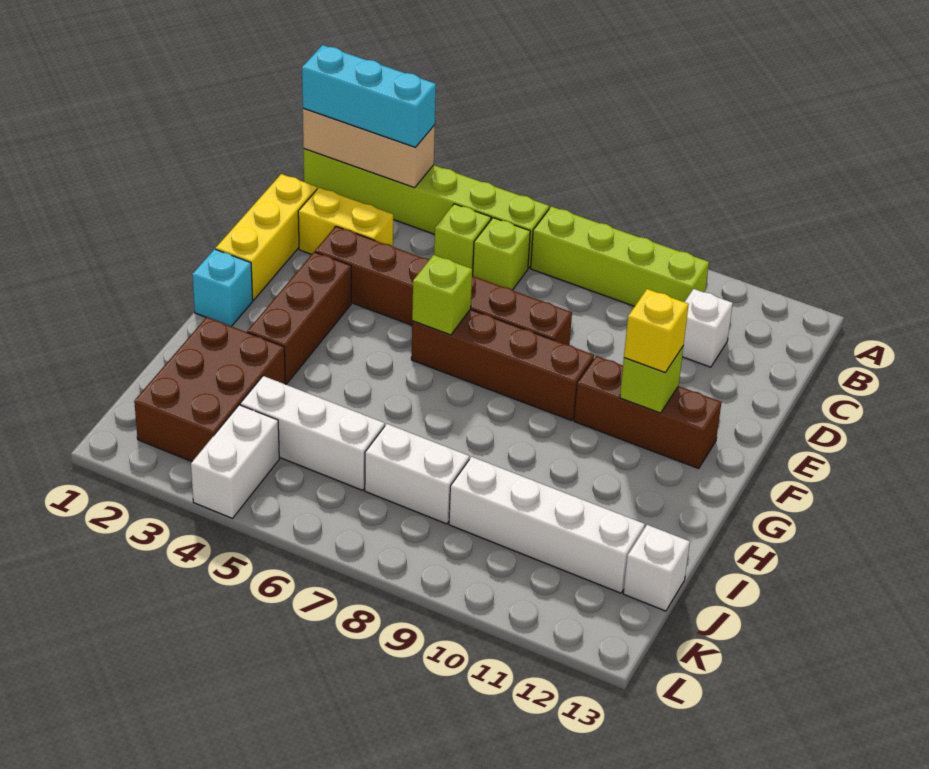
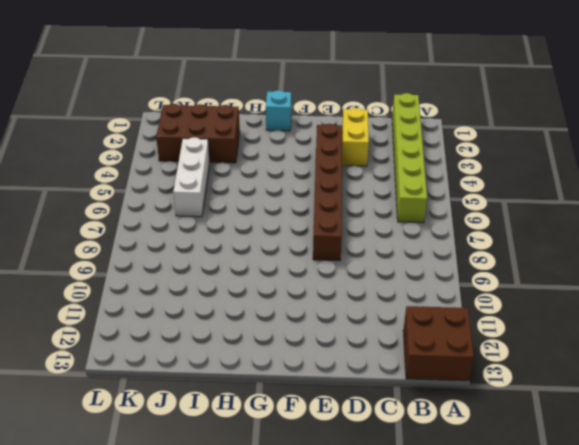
brown 2x2 brick [403,306,474,381] -> none
none -> lime 1x4 brick [531,206,709,306]
none -> lime 1x1 brick [434,204,491,276]
none -> lime 1x1 brick [473,218,530,290]

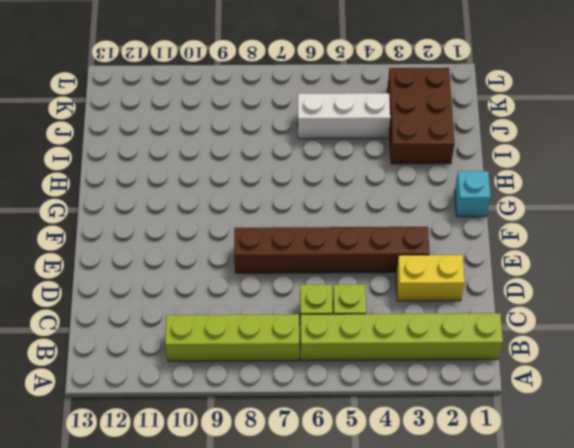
none -> white 1x1 brick [682,289,733,367]
none -> yellow 1x3 brick [216,174,317,300]
none -> brown 1x3 brick [247,252,351,384]

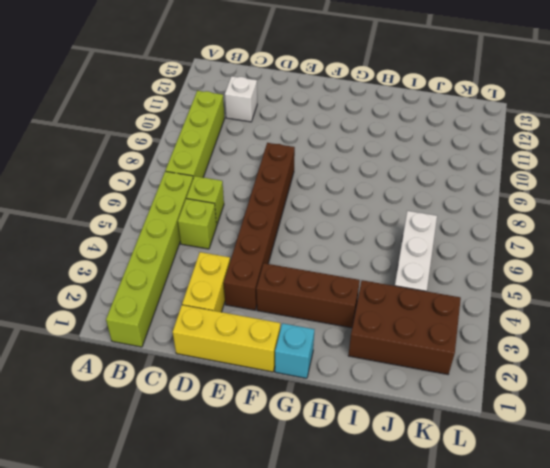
none -> brown 1x4 brick [411,309,594,421]
none -> brown 1x3 brick [574,356,721,468]
none -> white 1x2 brick [365,424,469,524]

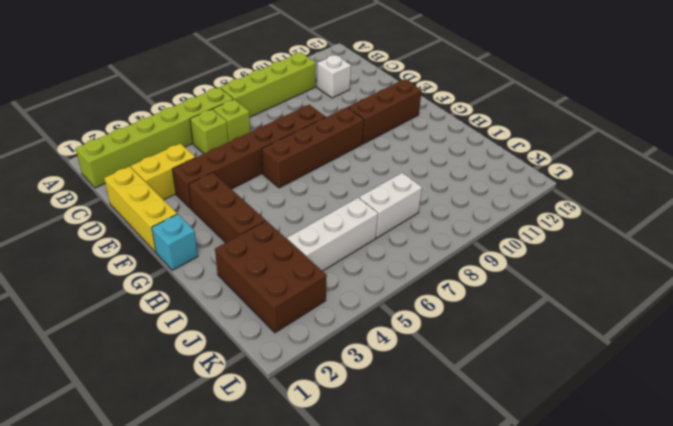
none -> white 1x4 brick [449,457,645,593]
none -> white 1x1 brick [623,525,690,611]
none -> white 1x2 brick [191,405,279,518]

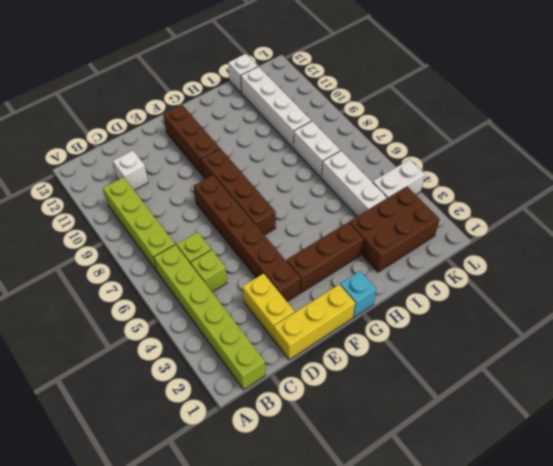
none -> tan 1x3 brick [303,108,435,188]
none -> lime 1x1 brick [412,255,472,335]
none -> lime 1x1 brick [620,347,683,413]

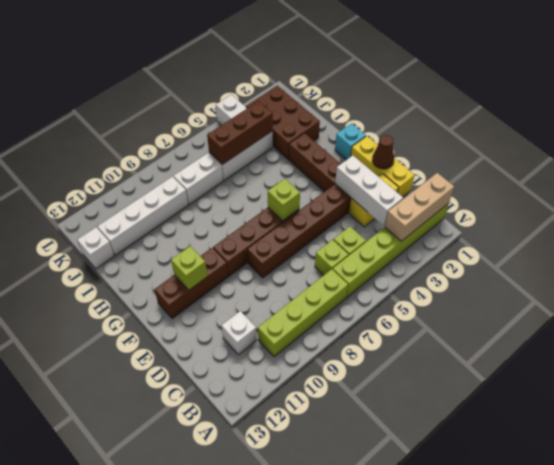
white 1x3 brick [335,156,403,226] -> none
brown 1x1 cone [372,135,394,169] -> none
brown 1x3 brick [207,101,273,164] -> none
none -> cyan 1x3 brick [302,45,436,148]
none -> yellow 1x1 brick [624,289,689,373]

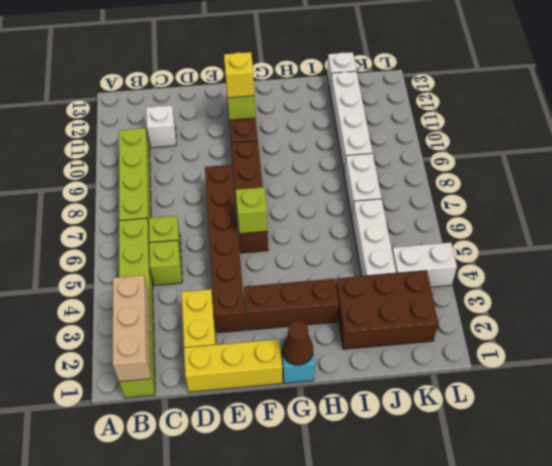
brown 1x1 cone [282,321,313,365] -> none
none -> cyan 1x3 brick [302,45,436,148]

